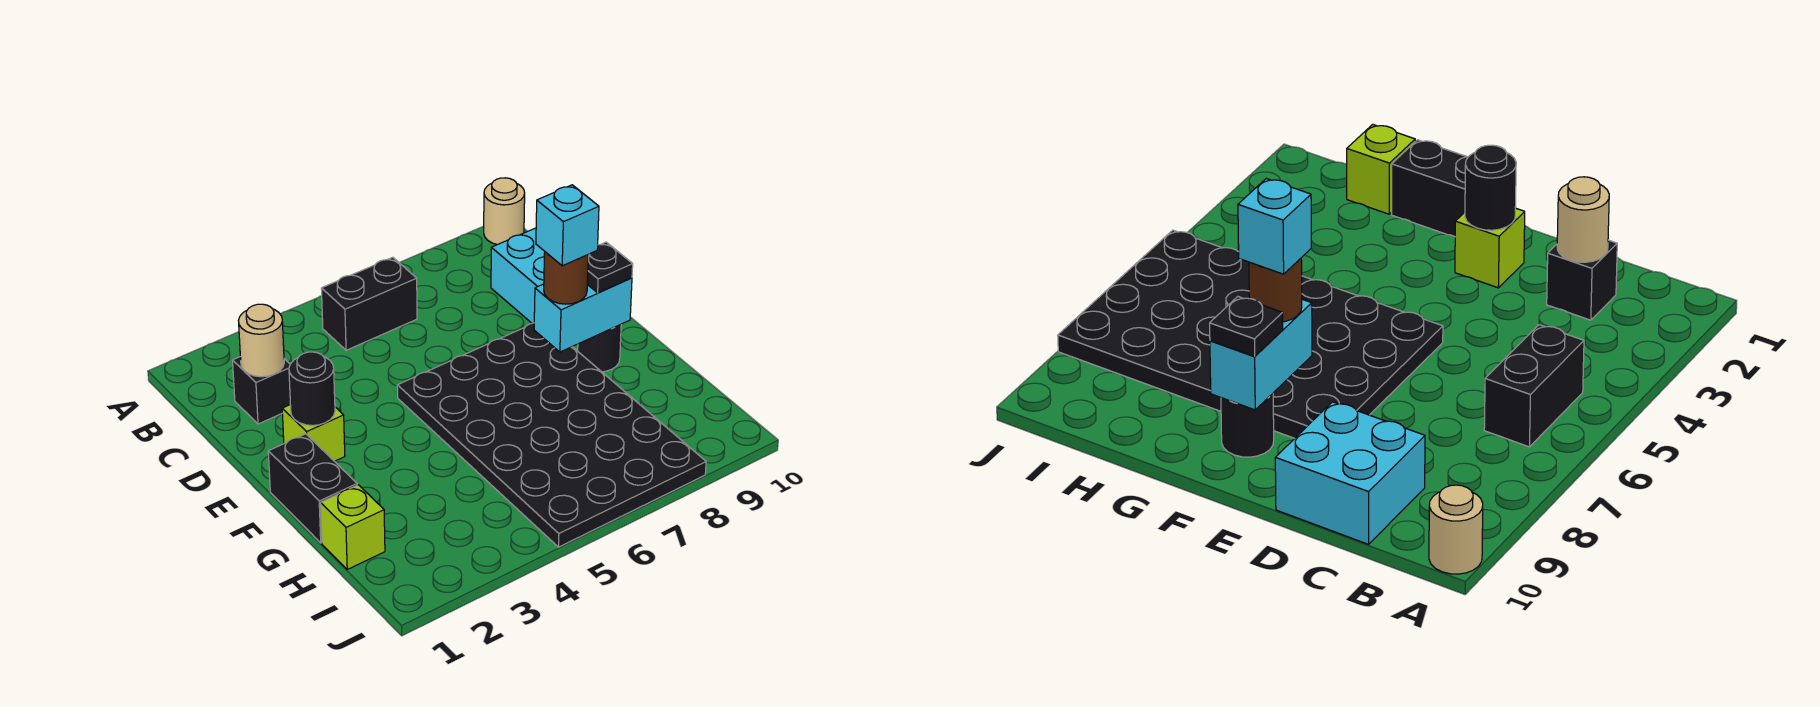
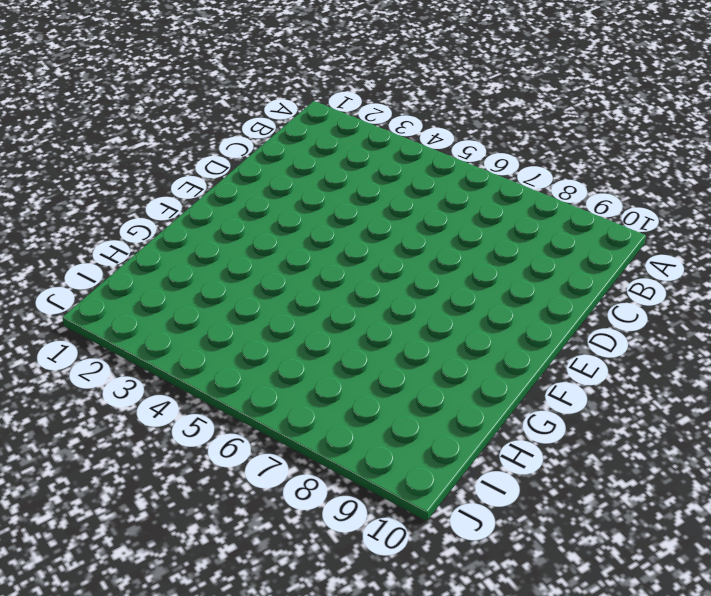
none -> tan 1x1 round brick [484,178,525,245]
none -> black 1x2 brick [321,257,417,350]
none -> black 1x1 brick [233,357,290,424]

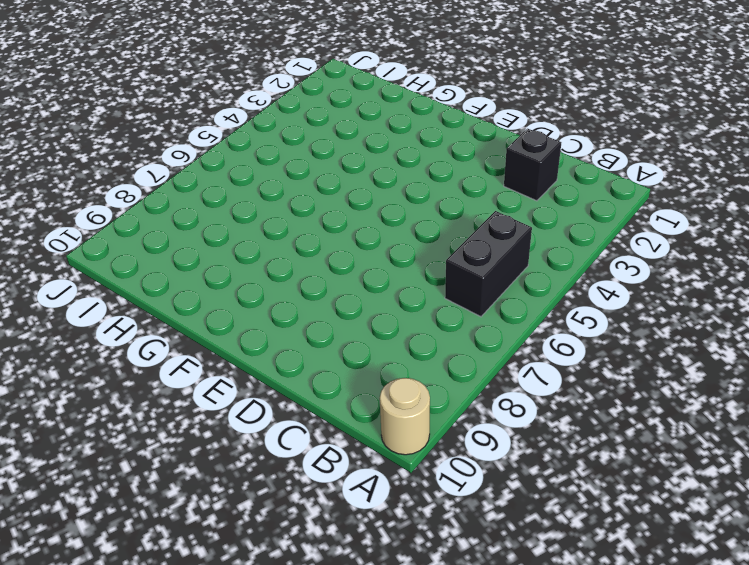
none -> cyan 2x2 brick [491,228,545,323]
none -> lime 1x1 brick [282,405,345,461]
none -> black 4x6 plate [397,323,706,547]

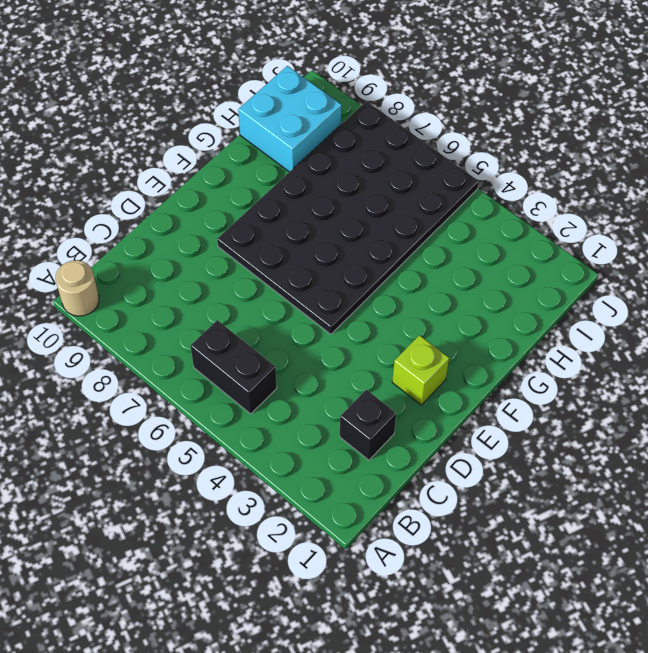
cyan 2x2 brick [238,66,342,172] -> cyan 2x2 brick moved to [491,228,545,323]
none -> black 1x2 brick [268,434,357,543]
none -> black 1x1 round brick [578,324,621,372]
none -> lime 1x1 brick [321,485,385,569]

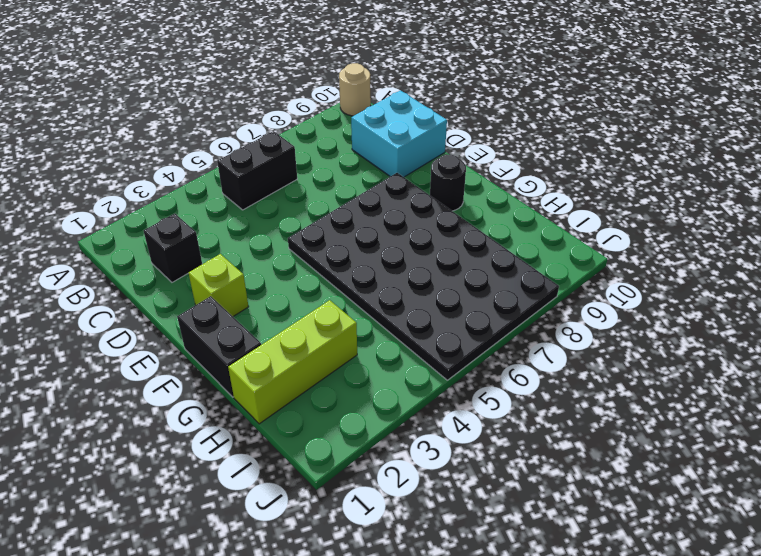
lime 1x3 brick [228,300,357,424] -> lime 1x1 brick [321,485,385,569]
none -> tan 1x1 round brick [238,304,284,377]
none -> black 1x1 round brick [289,352,335,426]
none -> cyan 1x2 brick [534,278,632,352]

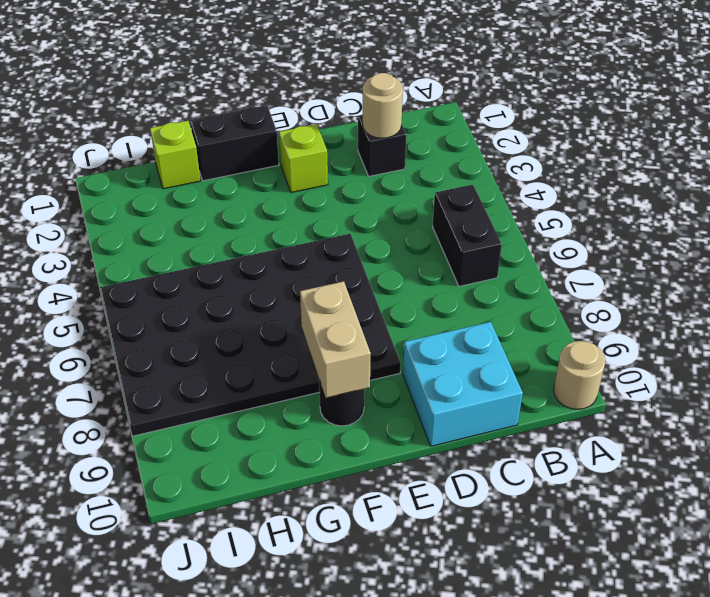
tan 1x2 brick [300,281,371,398] -> cyan 1x2 brick [534,278,632,352]
none -> black 1x1 round brick [289,352,335,426]
none -> brown 1x1 round brick [544,252,588,304]
none -> black 1x1 plate [587,242,633,293]

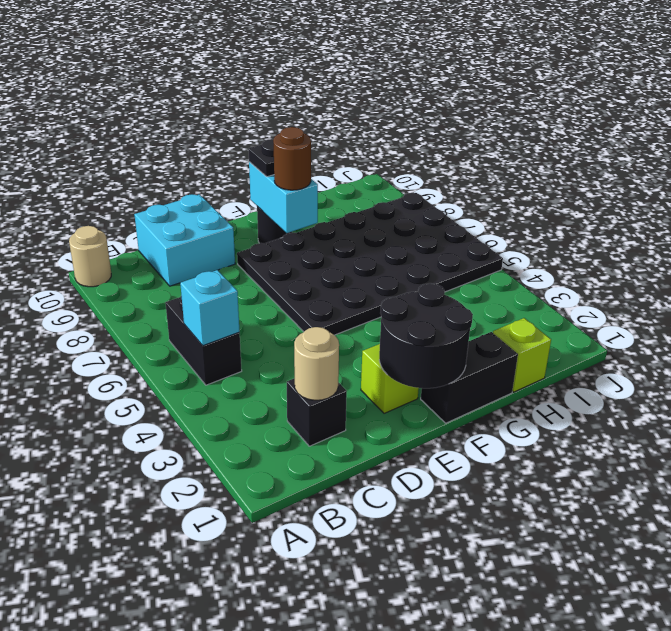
cyan 1x1 brick [180,270,240,346] -> cyan 1x1 brick moved to [536,185,599,266]
black 2x2 round brick [379,283,473,388] -> black 1x1 round brick [289,352,335,426]

